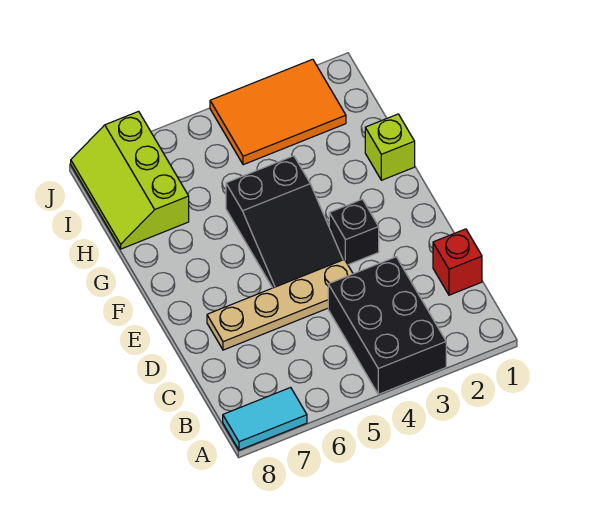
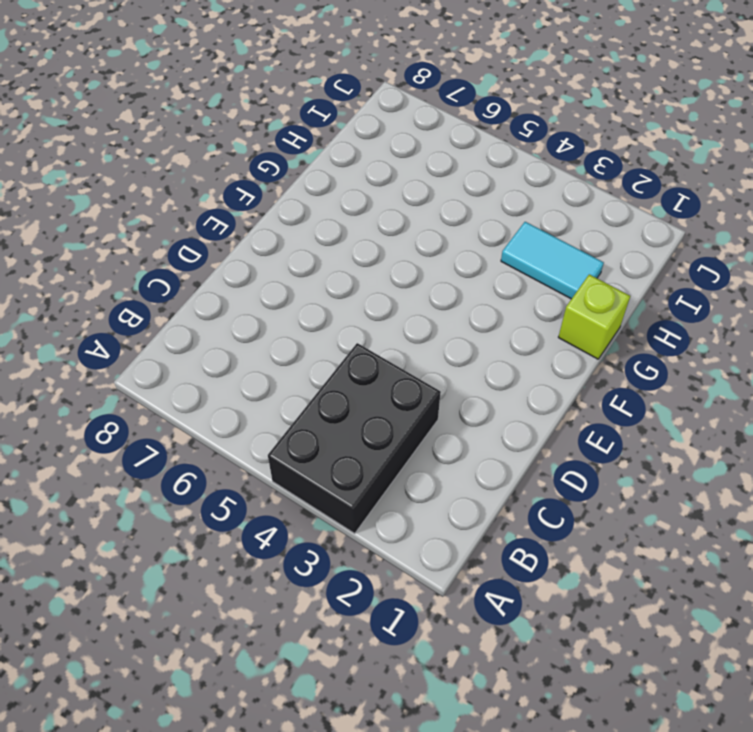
cyan 1x2 tile [501,222,604,299] -> cyan 1x2 tile moved to [223,387,307,450]
none -> red 1x1 brick [433,229,482,295]
none -> tan 1x4 plate [207,260,353,350]

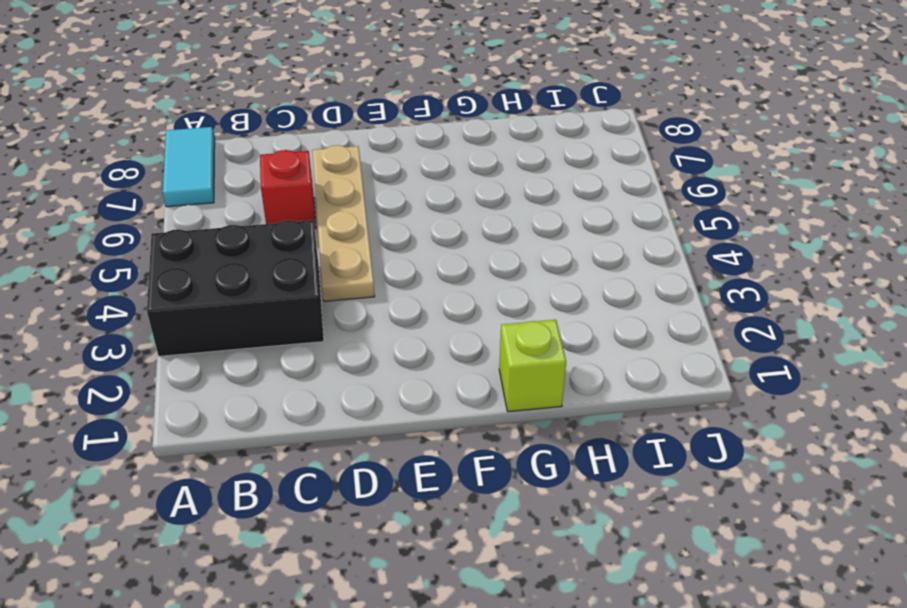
red 1x1 brick [260,150,316,229] -> red 1x1 brick moved to [433,229,482,295]
none -> black 1x1 brick [329,199,379,265]
none -> black 2x3 slope [226,156,343,288]

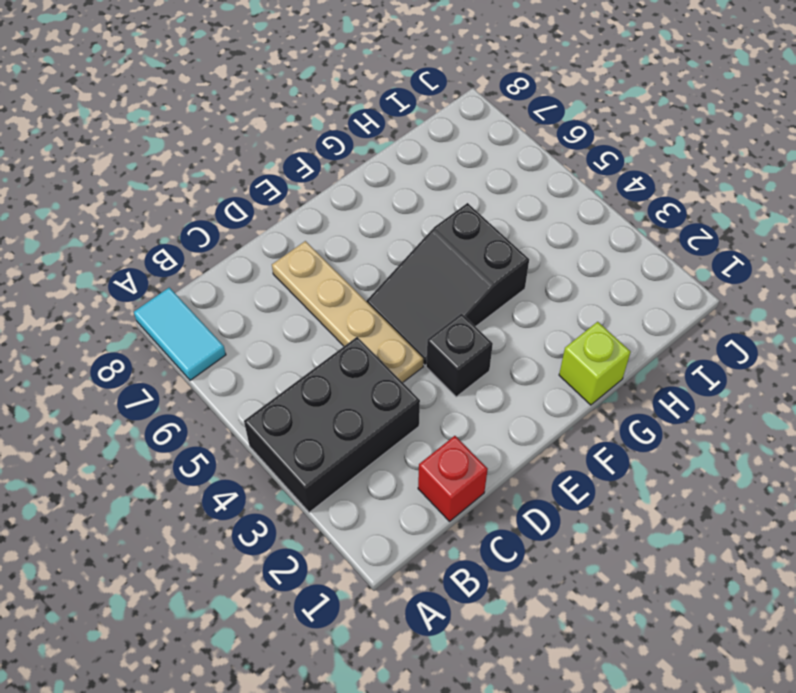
none -> lime 2x3 slope [71,111,189,249]
none -> orange 2x3 tile [210,59,346,165]

